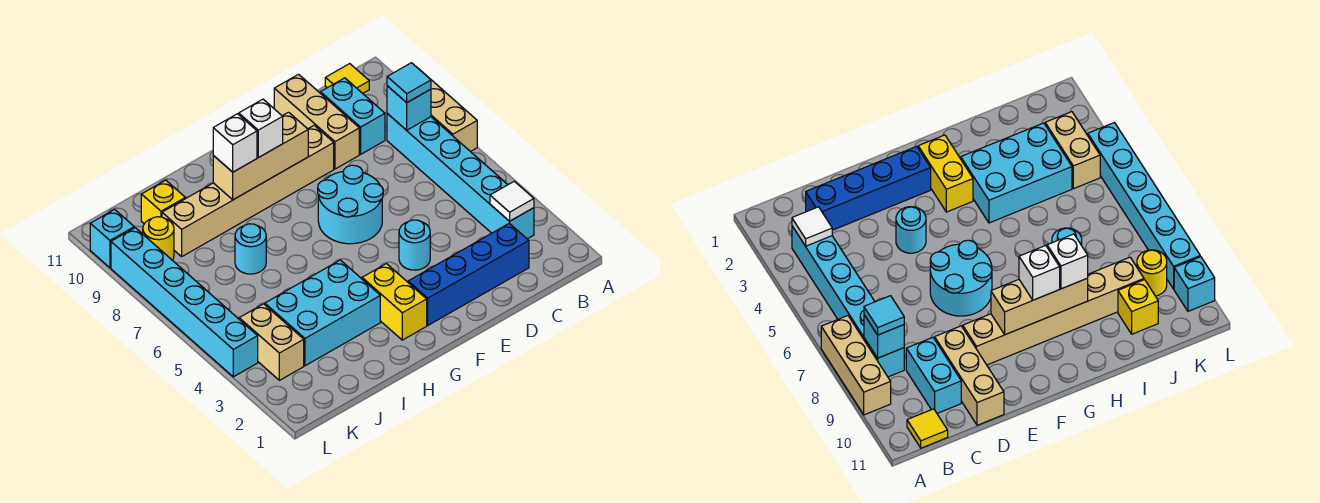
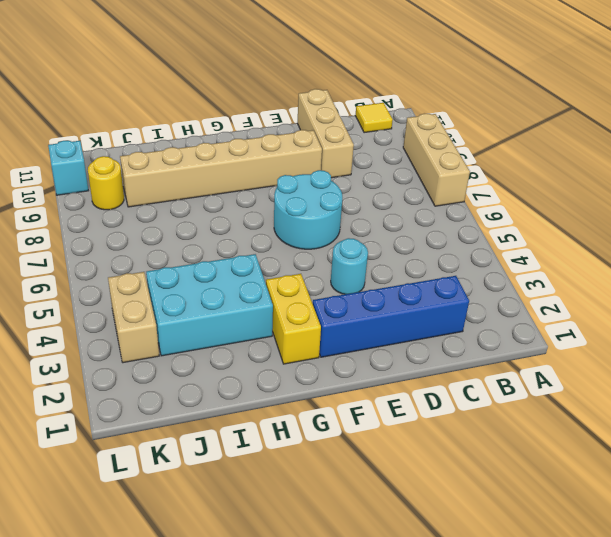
none -> cyan 1x6 brick [387,114,534,239]
none -> cyan 1x2 brick [320,78,385,154]
none -> cyan 1x1 round brick [235,224,266,274]

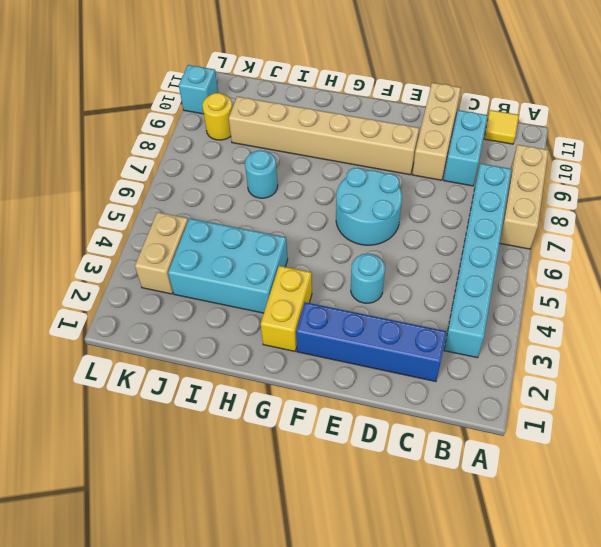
none -> yellow 1x1 brick [141,180,185,224]
none -> cyan 1x6 brick [111,228,258,377]
none -> white 1x1 tile [490,181,534,221]

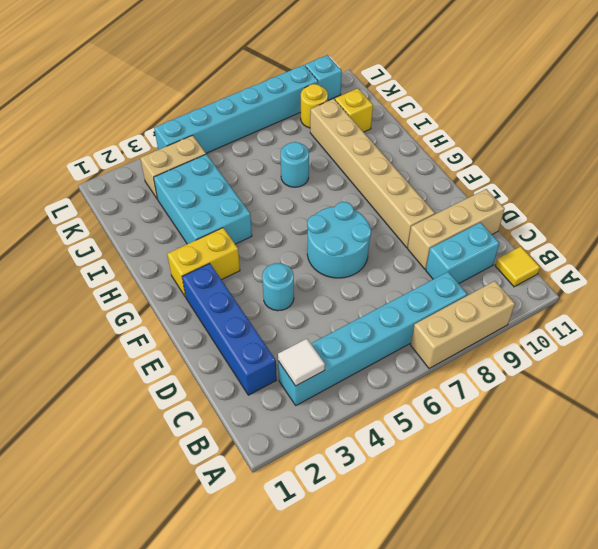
none -> cyan 1x1 brick [387,86,431,130]
none -> tan 1x3 brick [213,112,308,200]
none -> cyan 1x1 tile [387,63,431,103]

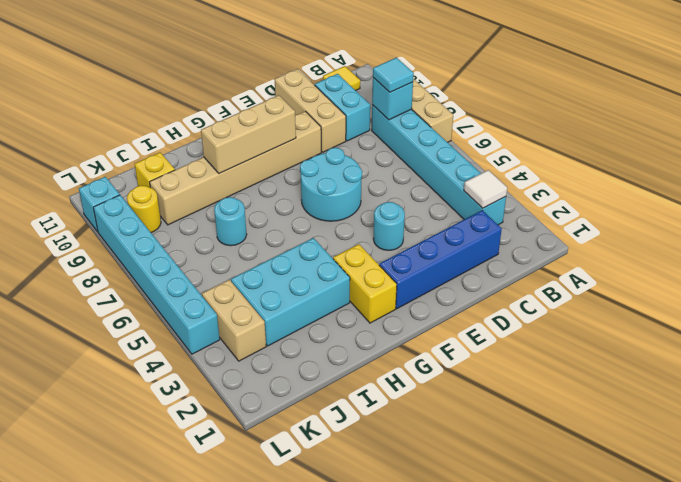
none -> white 1x1 brick [239,99,283,158]
none -> white 1x1 brick [213,114,257,172]

